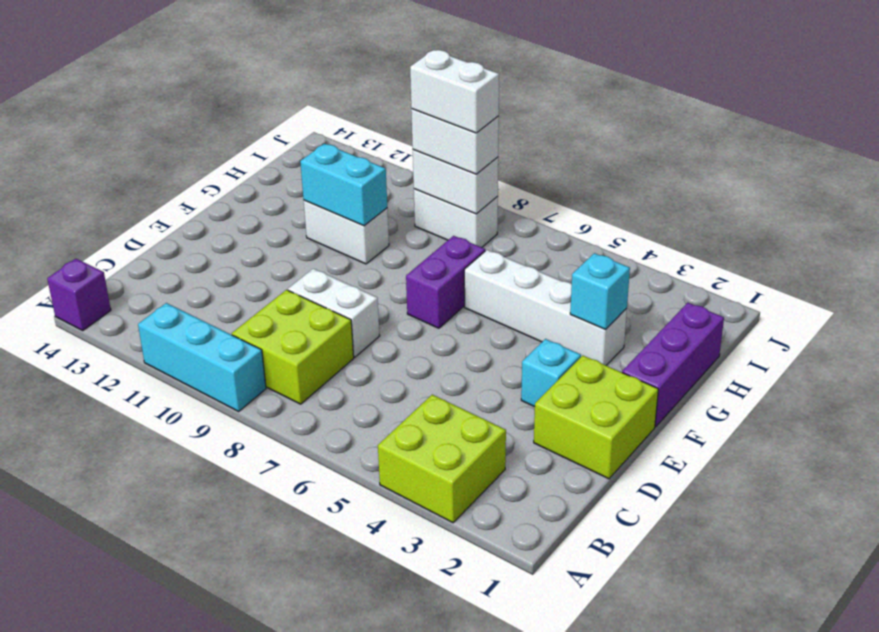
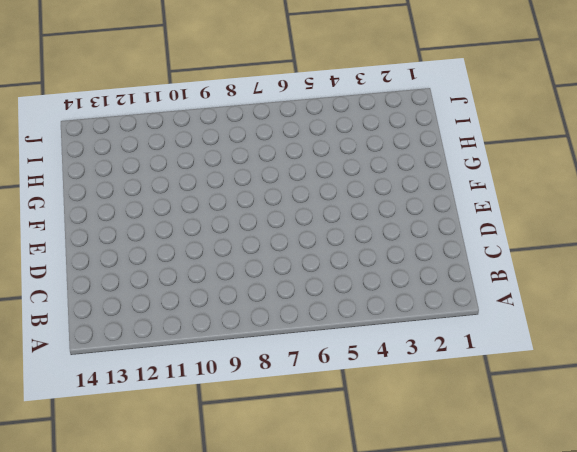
none -> lime 2x2 brick [378,395,506,523]
none -> cyan 1x3 brick [138,303,266,411]
none -> purple 1x1 brick [47,259,111,330]

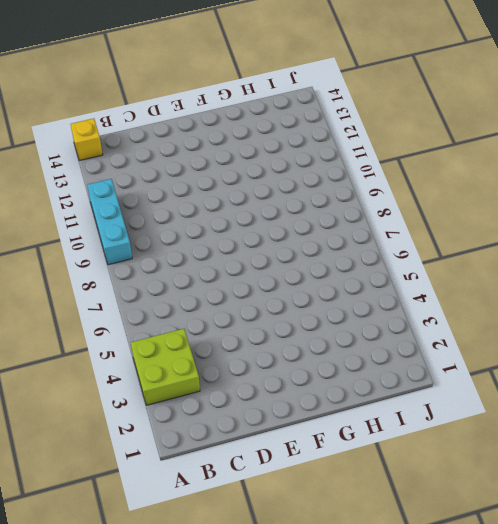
yellow 1x1 brick [71,118,103,161] -> purple 1x1 brick [47,259,111,330]
none -> lime 2x2 brick [232,290,354,404]
none -> lime 2x2 brick [534,356,658,479]
none -> white 1x2 brick [288,269,380,357]

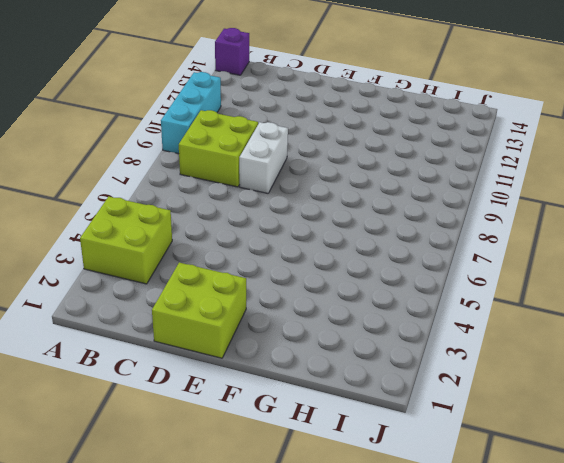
none -> cyan 1x1 brick [521,339,581,407]
none -> purple 1x3 brick [622,303,724,427]
none -> purple 1x2 brick [406,236,485,328]

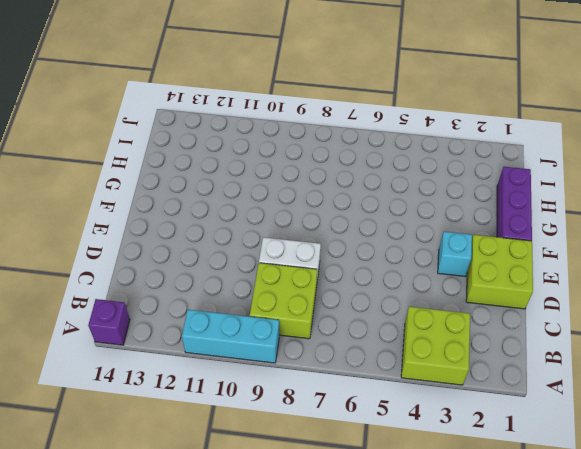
none -> purple 1x2 brick [406,236,485,328]
none -> white 1x4 brick [464,250,627,365]
none -> white 1x2 brick [304,200,389,264]

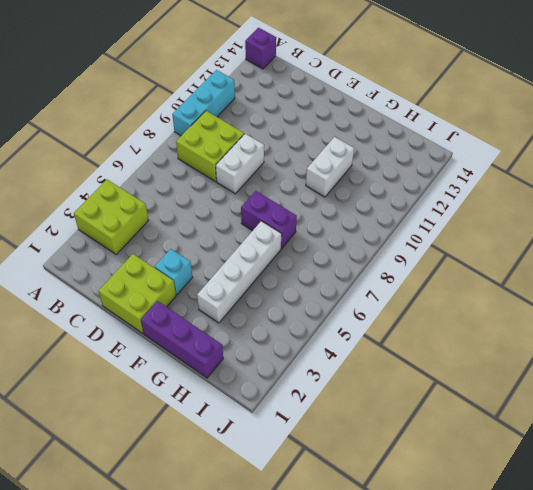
none -> white 1x2 brick [414,189,498,247]
none -> cyan 1x1 brick [570,253,630,329]
none -> cyan 1x2 brick [300,144,387,226]

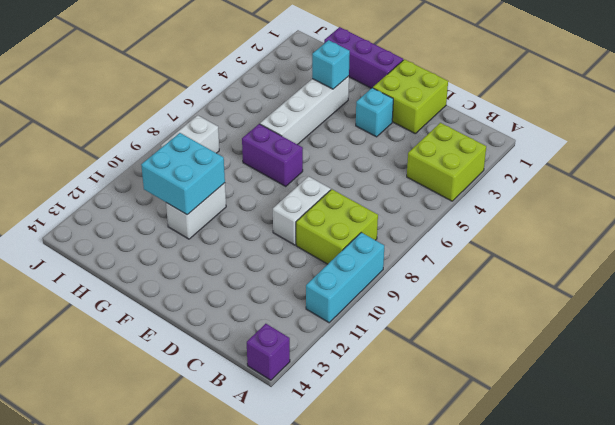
cyan 2x2 brick [141,133,225,215] -> cyan 1x2 brick [300,144,387,226]
none -> white 1x2 brick [413,150,498,214]
none -> white 1x2 brick [411,109,499,174]
none -> white 1x2 brick [410,50,499,133]

